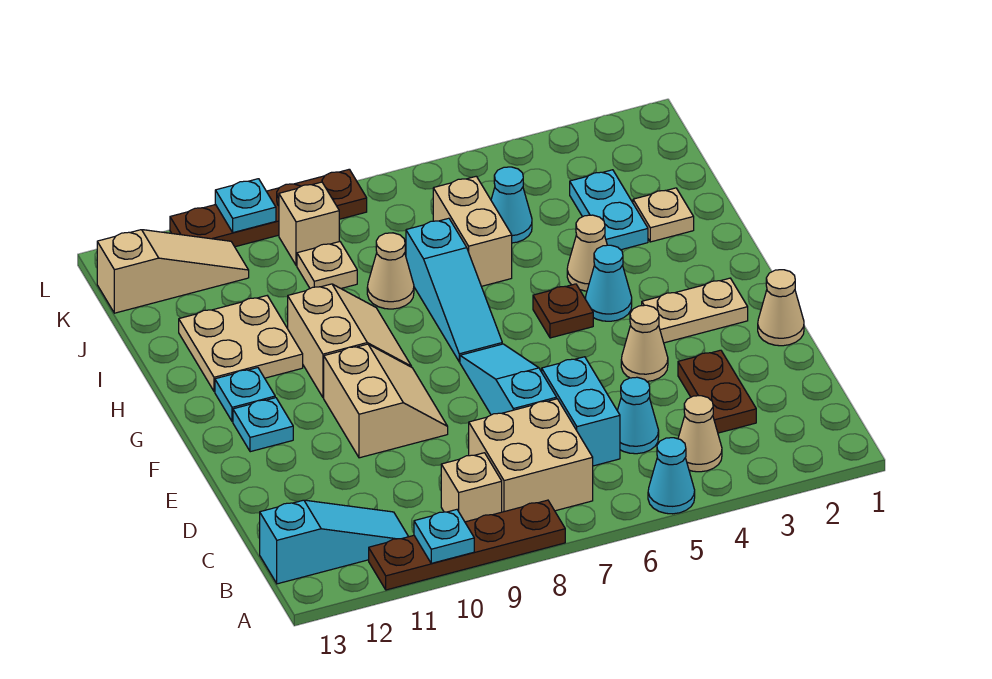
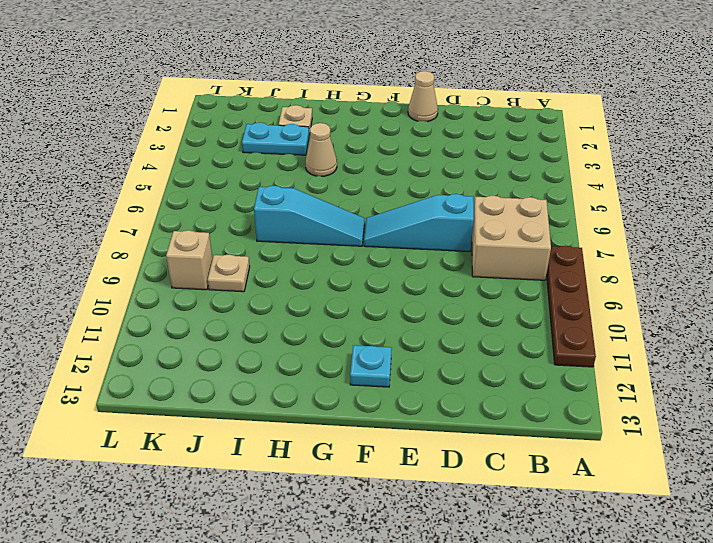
none -> cyan 1x1 cone [648,438,695,514]
none -> tan 1x1 cone [678,396,722,472]
none -> tan 1x1 brick [441,453,502,522]
none -> cyan 1x3 slope [260,500,408,584]

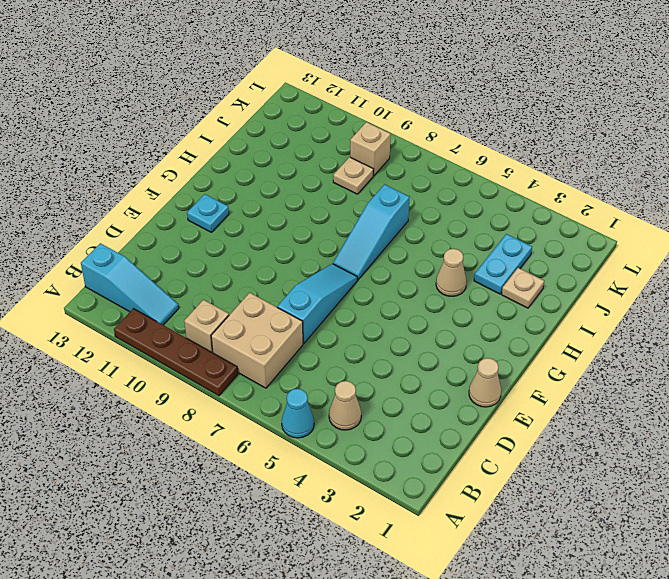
none -> brown 1x2 plate [678,350,756,433]
none -> cyan 1x1 cone [617,377,659,454]
none -> cyan 1x2 brick [542,357,620,466]
none -> tan 1x1 cone [621,305,668,381]

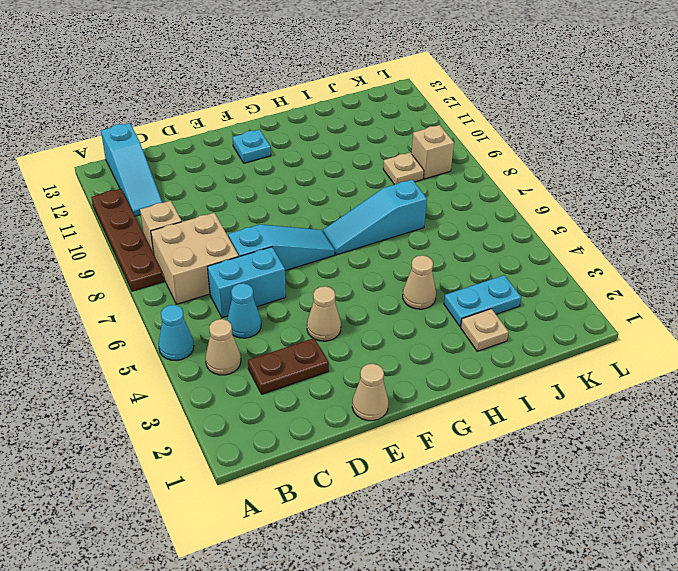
none -> tan 2x2 slope [324,344,448,458]
none -> tan 1x2 plate [642,278,748,343]
none -> cyan 1x1 cone [585,245,632,321]
none -> brown 1x1 plate [533,284,593,338]

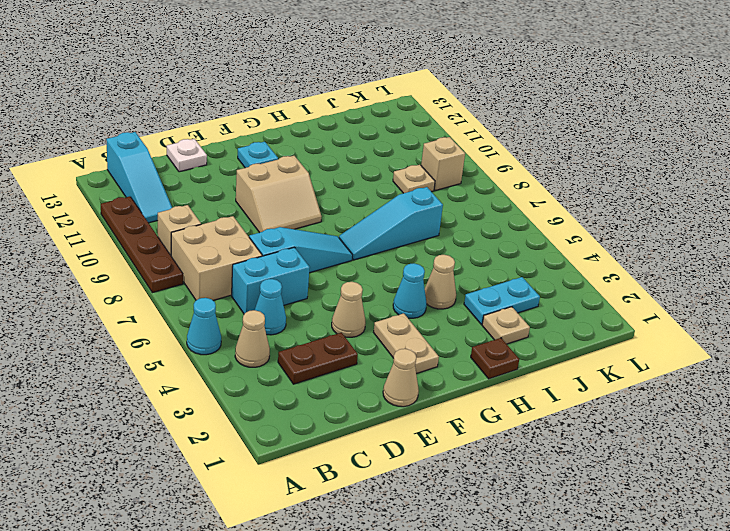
white 1x1 plate [167,139,207,172] -> none
brown 1x1 plate [471,338,519,379] -> brown 1x1 plate moved to [533,284,593,338]
none -> tan 2x2 slope [288,284,412,398]
none -> cyan 1x1 plate [215,368,275,422]
none -> tan 2x2 plate [179,296,303,391]
none -> tan 1x2 brick [433,176,512,286]

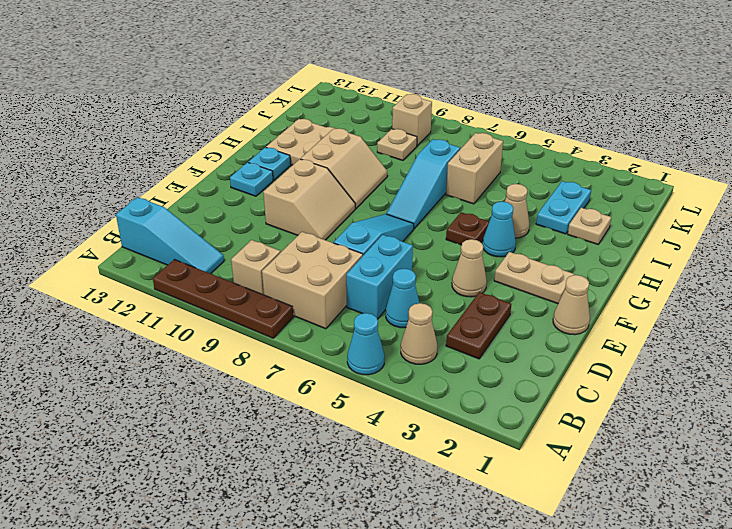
none -> tan 1x1 cone [367,233,414,309]
none -> cyan 1x1 cone [491,167,532,243]
none -> tan 1x3 slope [97,230,249,313]
none -> brown 1x4 plate [170,169,367,247]

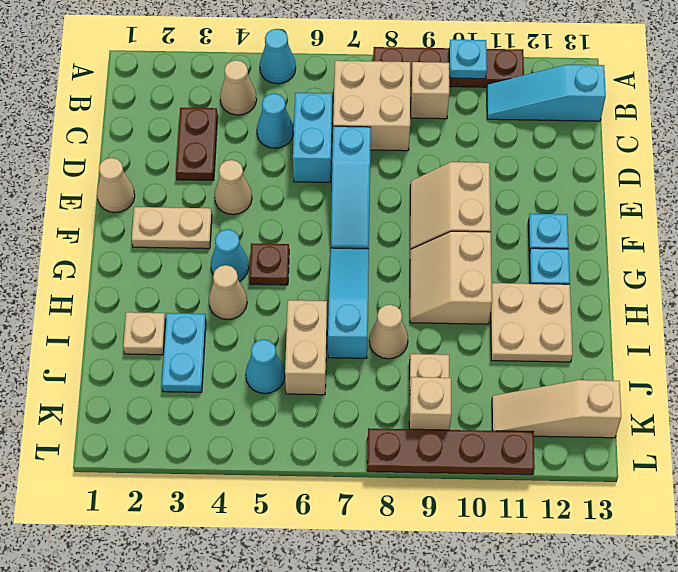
none -> cyan 1x1 plate [215,179,276,233]

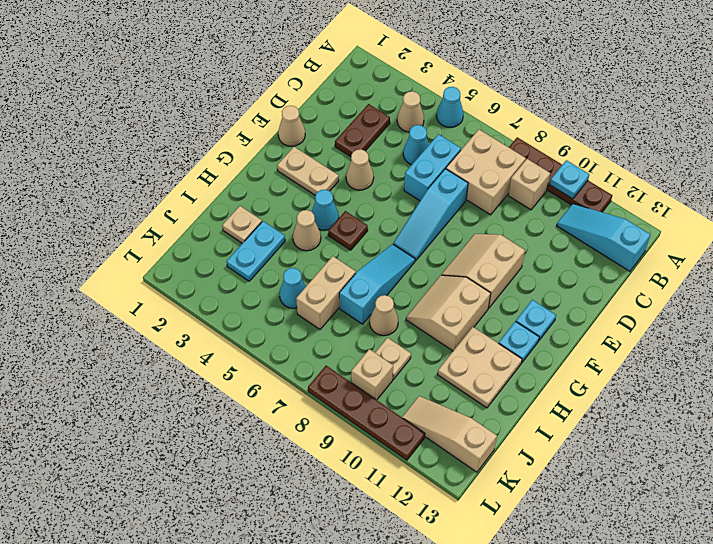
none -> cyan 1x1 plate [215,179,276,233]

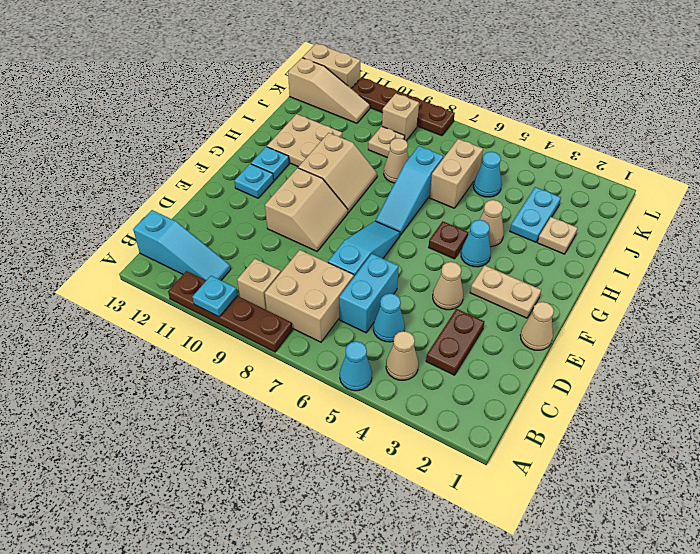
tan 1x2 brick [303,43,360,88] -> none
none -> cyan 1x1 plate [215,179,276,233]

